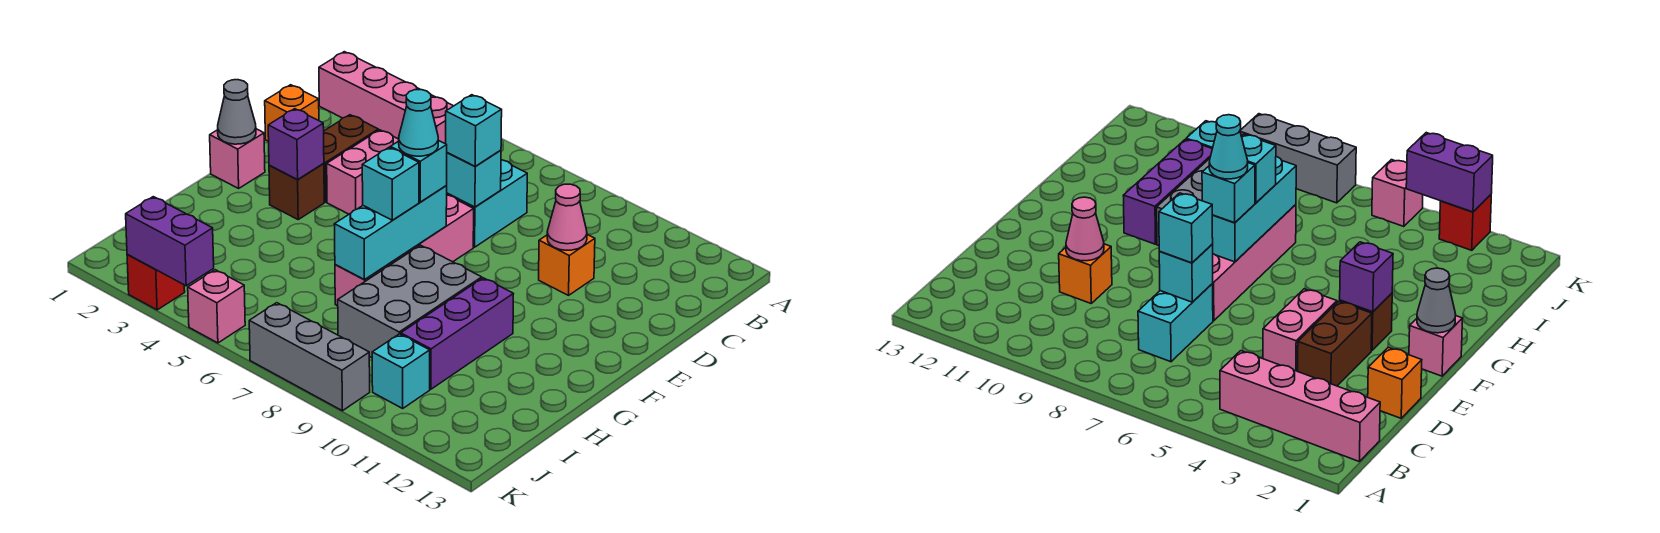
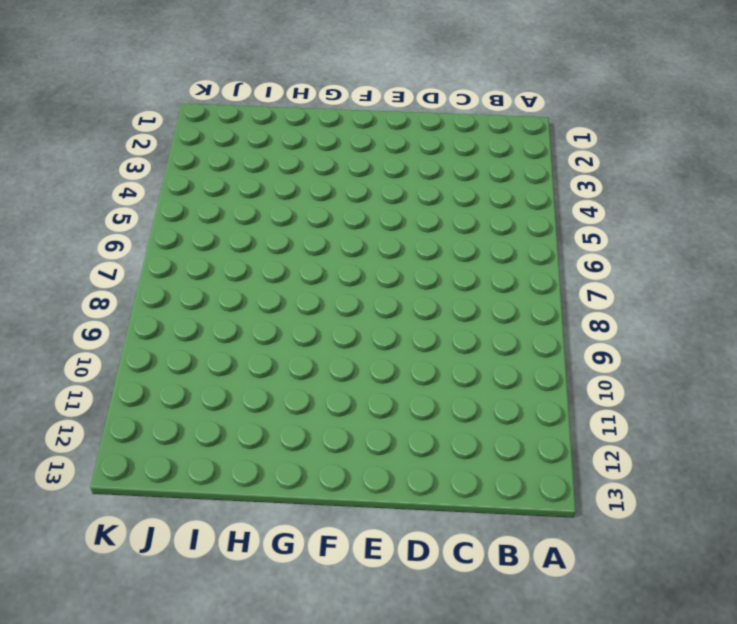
none -> pink 1x4 brick [319,52,453,144]
none -> cyan 1x2 brick [447,160,527,247]
none -> orange 1x1 brick [265,85,319,141]

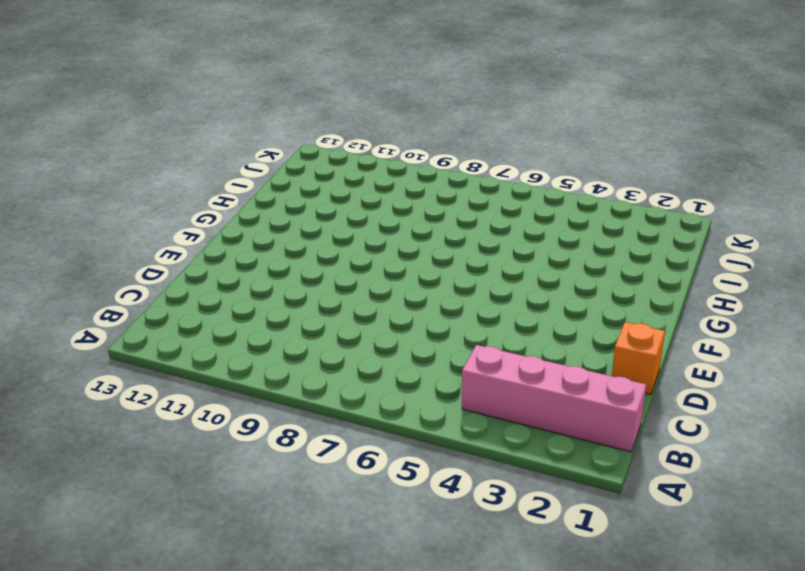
none -> cyan 1x2 brick [447,160,527,247]
none -> brown 1x2 brick [324,115,378,202]
none -> pink 1x2 brick [327,130,399,214]

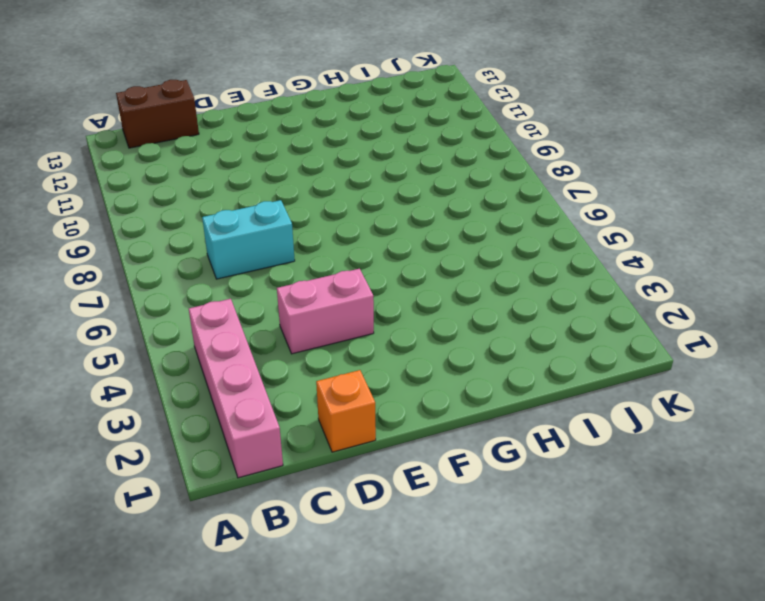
brown 1x2 brick [116,80,199,148] -> brown 1x2 brick moved to [324,115,378,202]
none -> orange 1x1 brick [539,234,595,295]
none -> pink 1x4 brick [335,195,474,306]
none -> pink 1x1 brick [210,129,265,188]

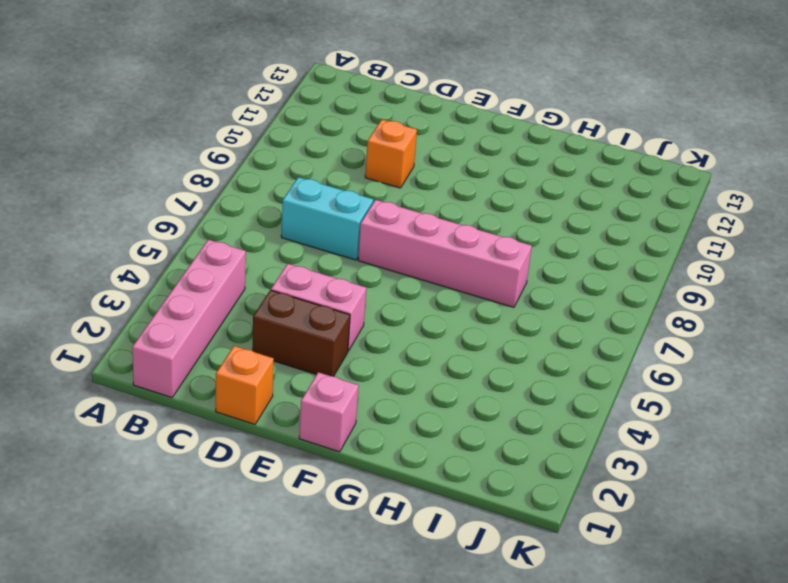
none -> brown 1x1 brick [269,164,324,219]
none -> grey 2x3 brick [338,245,482,358]
none -> purple 1x3 brick [401,278,513,389]

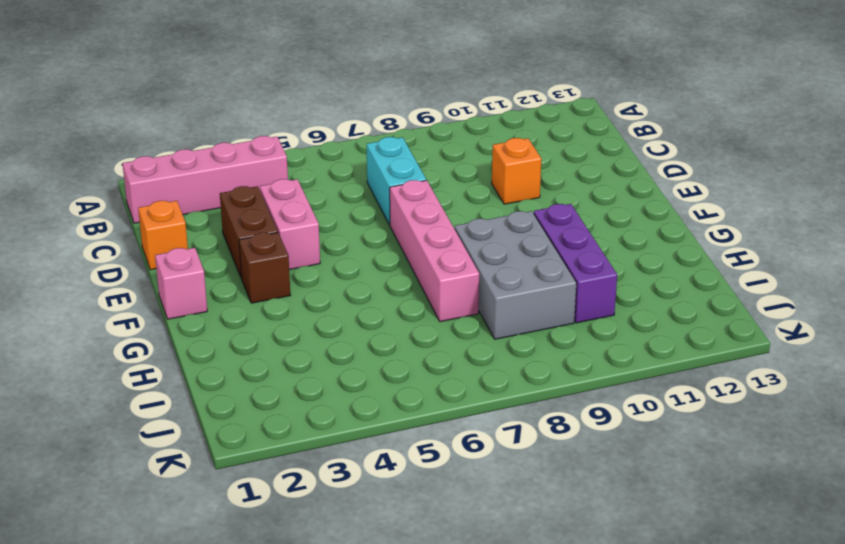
none -> cyan 1x1 brick [372,334,430,408]
none -> red 1x1 brick [127,255,185,310]
none -> pink 1x1 brick [188,270,245,343]

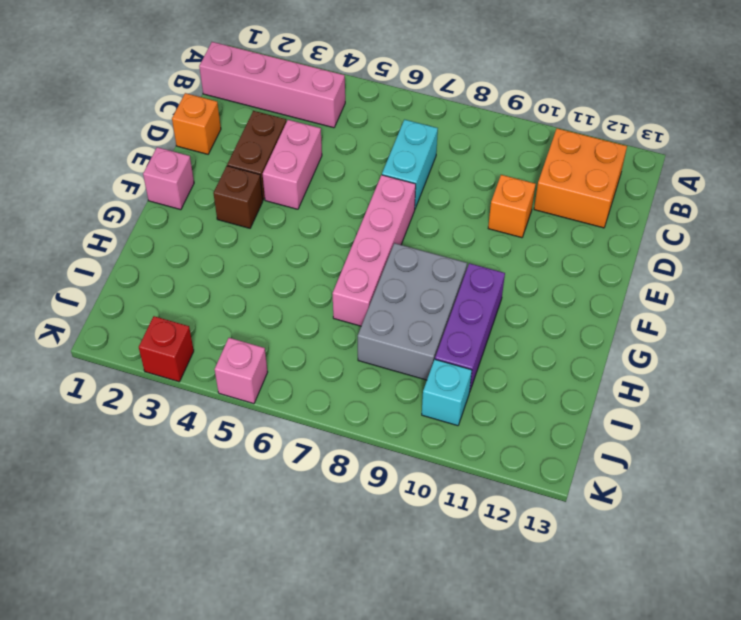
orange 2x2 brick [534,128,627,228] -> none
none -> grey 1x3 brick [249,303,370,411]
none -> cyan 1x1 brick [446,150,501,207]
none -> pink 1x1 cone [547,184,587,250]

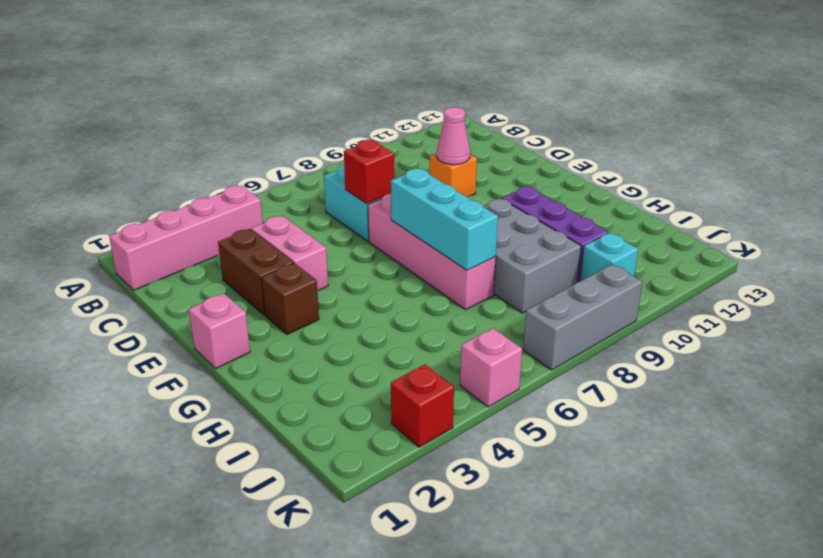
red 1x1 brick [344,140,395,204] -> cyan 1x1 brick [446,150,501,207]
none -> orange 1x1 brick [265,85,319,141]
none -> grey 1x1 cone [218,80,256,144]
none -> purple 1x1 brick [268,109,324,180]

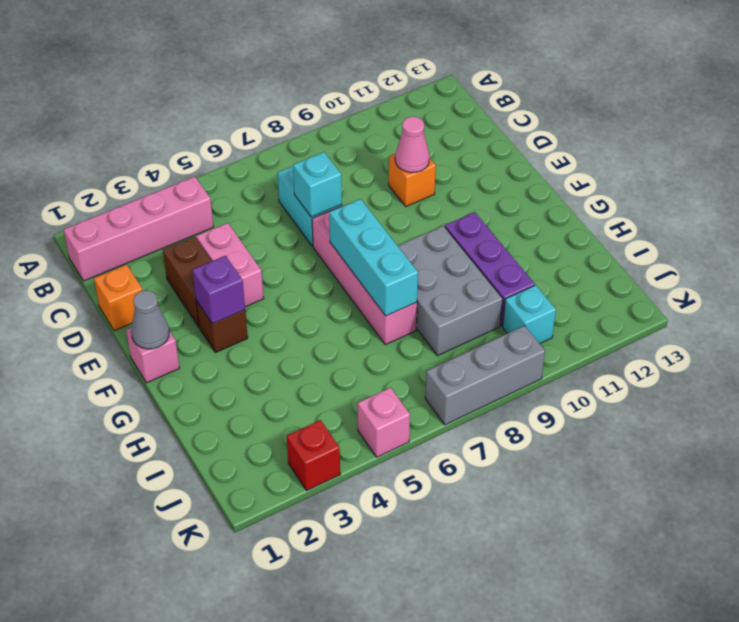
none -> purple 1x2 brick [126,197,214,286]
none -> cyan 1x1 brick [446,95,502,166]
none -> cyan 1x1 brick [390,140,447,202]

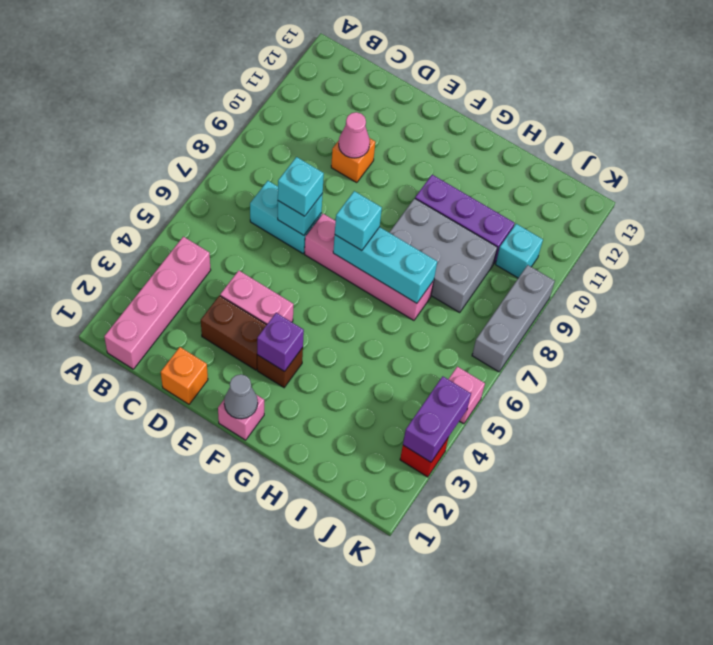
none -> cyan 1x1 brick [362,147,419,220]
none -> cyan 1x1 cone [399,90,438,156]

